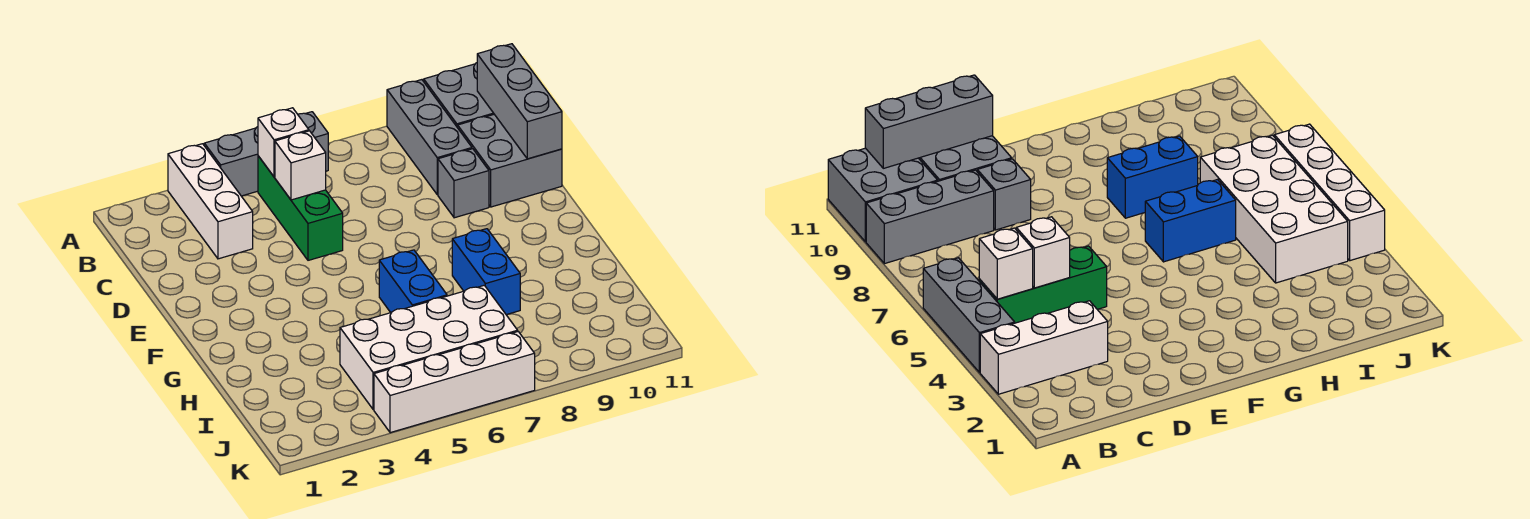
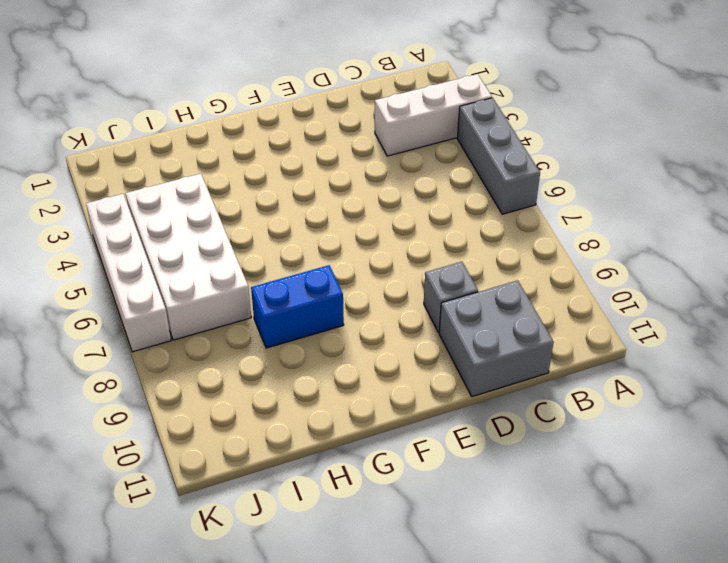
none -> grey 1x3 brick [387,80,472,195]
none -> grey 2x2 brick [424,63,494,128]
none -> green 1x3 brick [258,156,343,260]

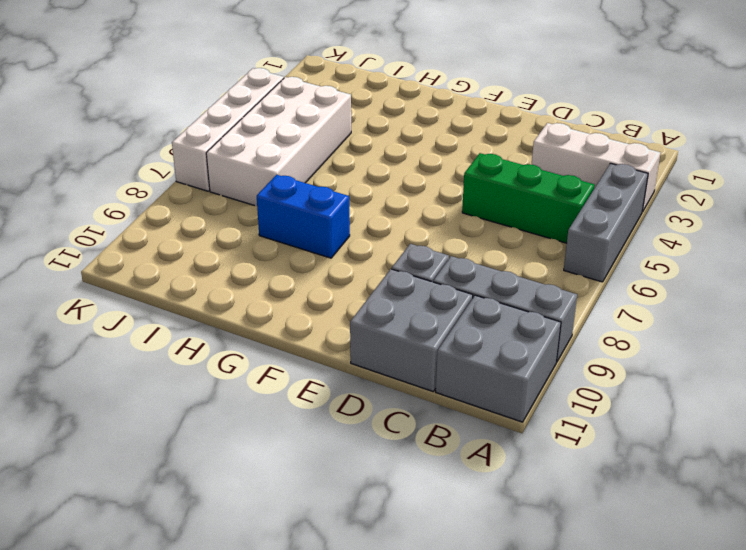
none -> blue 1x2 brick [379,250,447,313]
none -> white 1x1 brick [258,108,309,177]
none -> grey 1x3 brick [477,44,562,159]

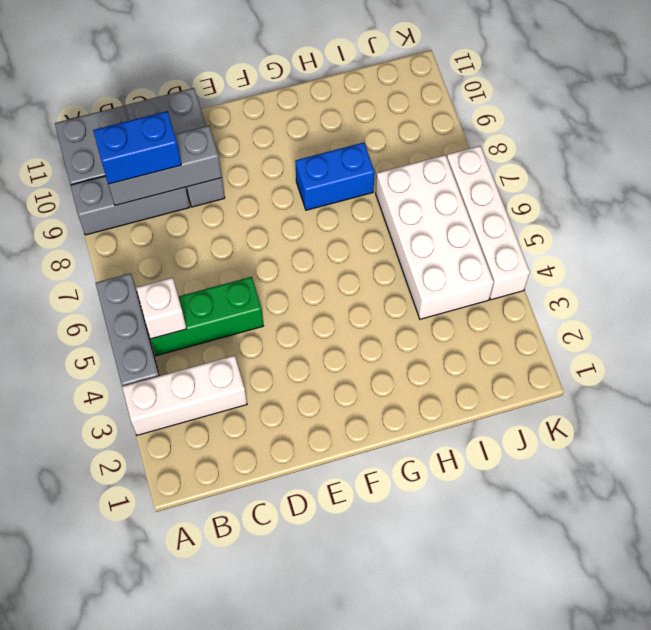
grey 1x3 brick [109,126,222,205] -> grey 1x3 brick moved to [477,44,562,159]
blue 1x2 brick [93,111,181,184] -> blue 1x2 brick moved to [379,250,447,313]
none -> white 1x1 brick [275,131,326,200]

